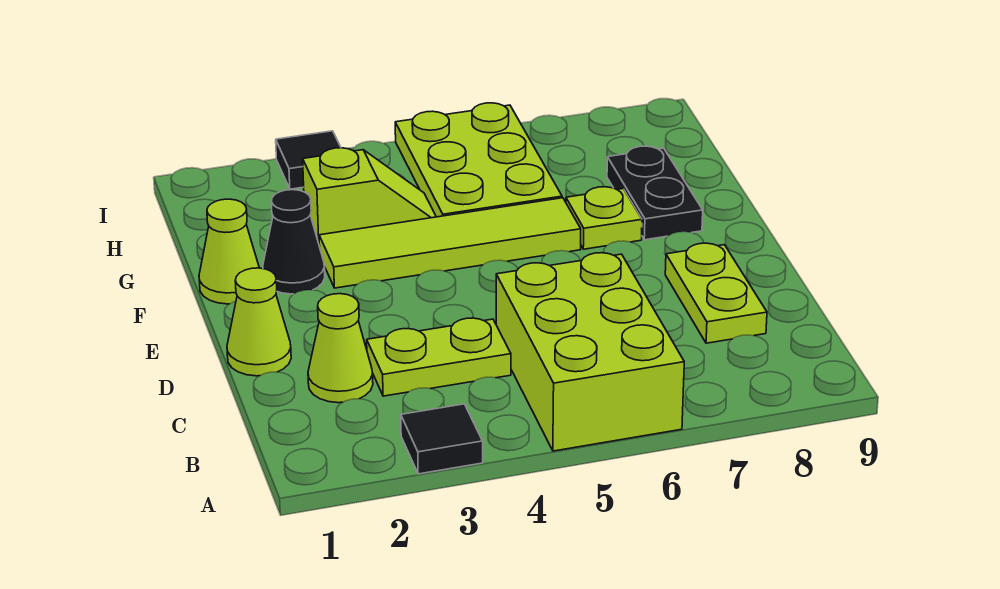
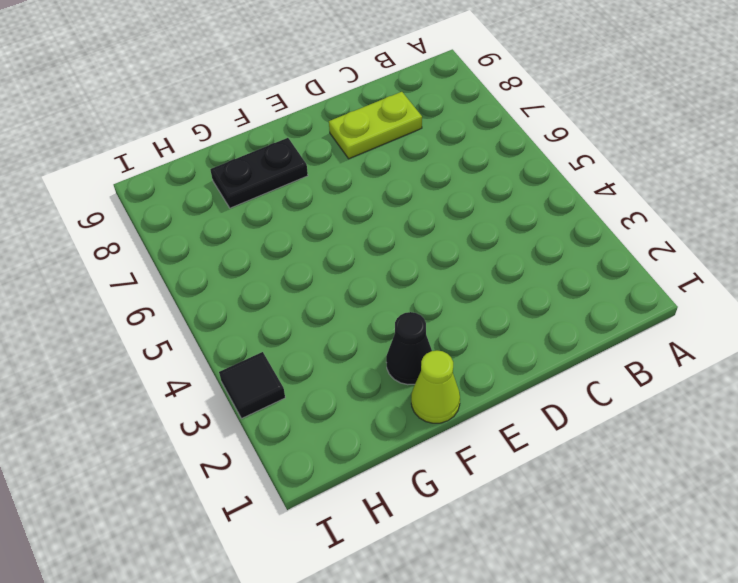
none -> black 1x1 tile [401,404,483,474]
none -> lime 2x3 brick [496,253,684,451]
none -> lime 1x1 cone [308,294,373,403]

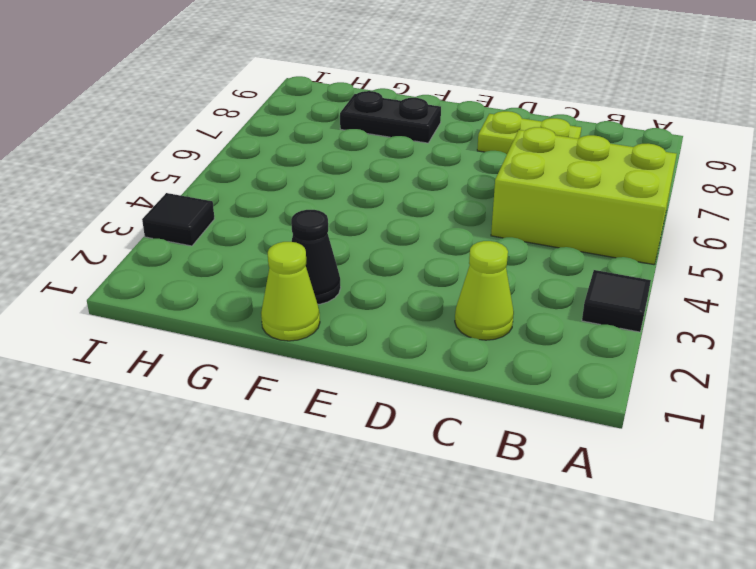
none -> lime 1x2 plate [367,318,511,396]
none -> lime 1x1 cone [227,268,291,376]
none -> lime 1x4 tile [319,198,581,288]

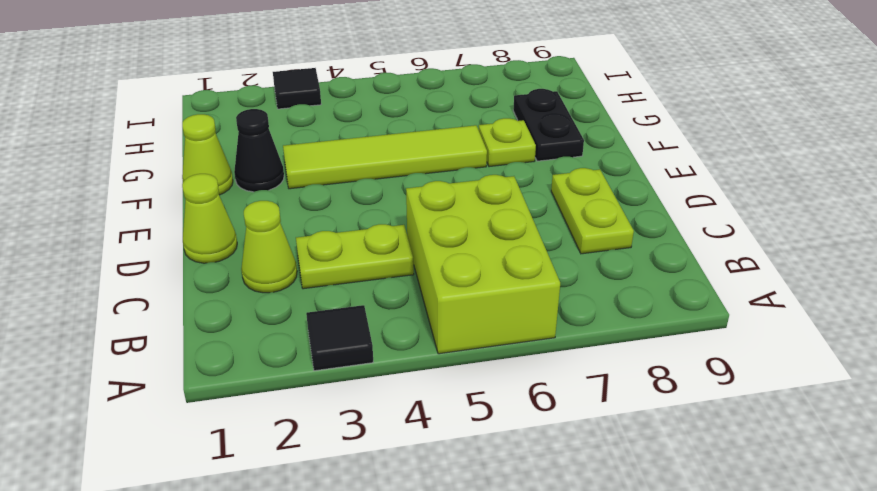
none -> lime 1x2 slope [303,148,436,246]
none -> lime 2x3 plate [395,103,562,217]

